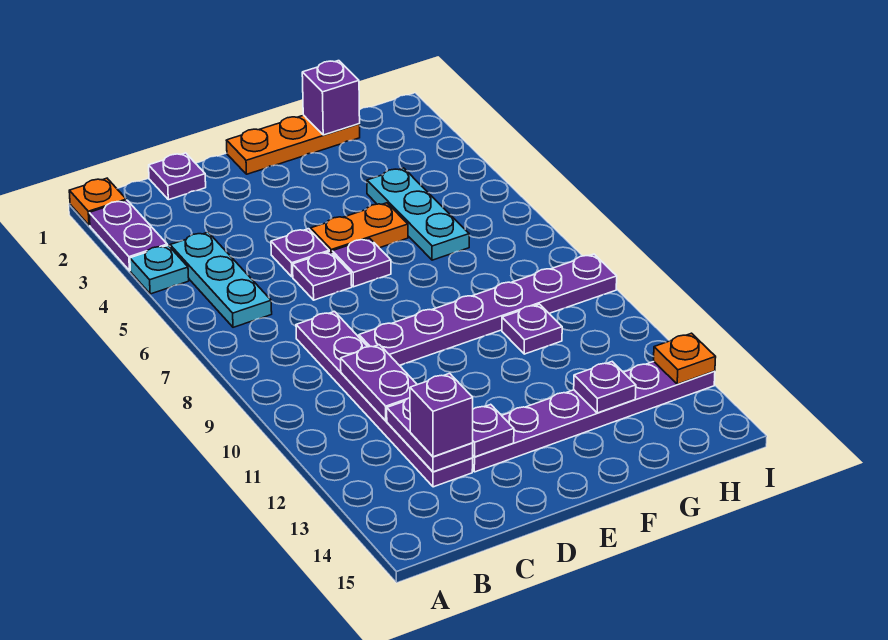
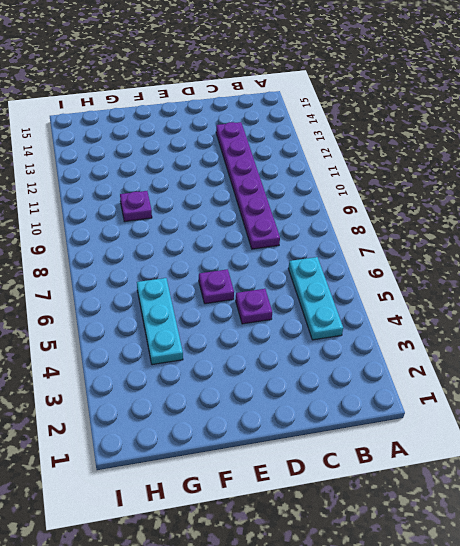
none -> orange 1x1 plate [69,178,126,225]
none -> purple 1x2 plate [89,200,167,271]
none -> cyan 1x1 plate [130,245,189,294]

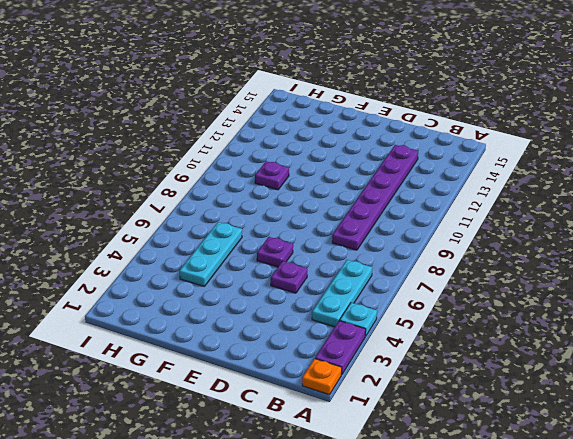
none -> purple 1x1 plate [149,153,206,200]
none -> purple 1x1 plate [293,251,352,300]
none -> purple 1x6 plate [359,254,617,365]

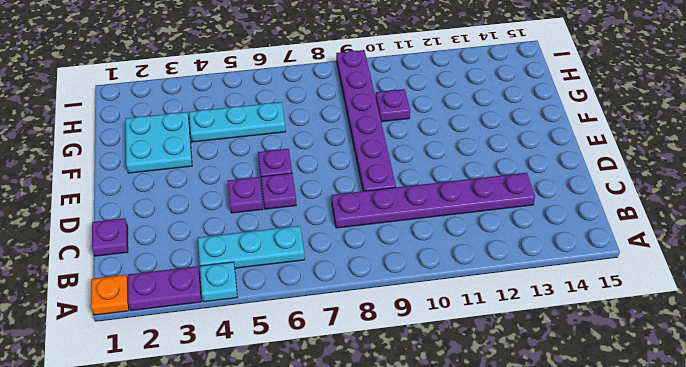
cyan 2x2 plate [126,112,192,173] -> none
none -> purple 1x6 plate [472,362,715,472]
none -> orange 1x3 plate [226,115,360,174]
none -> orange 1x2 plate [310,203,408,253]

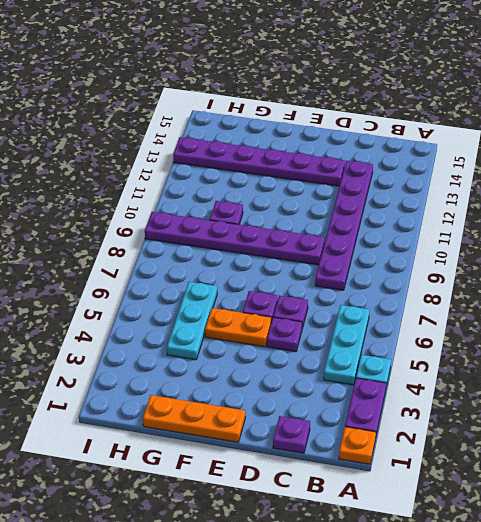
none -> purple 1x2 plate [341,345,417,421]
none -> purple 1x2 plate [387,398,473,472]
none -> purple 1x1 plate [473,404,514,457]

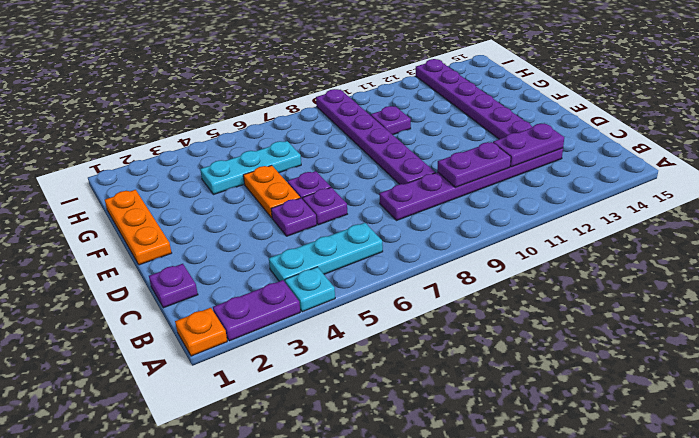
none -> purple 1x1 plate [473,404,514,457]
none -> purple 1x1 brick [302,61,360,135]
none -> purple 1x1 plate [574,362,636,413]

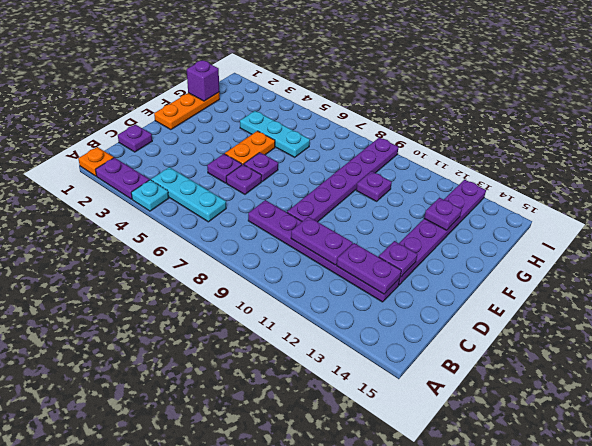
none -> orange 1x1 plate [654,333,716,384]
none -> purple 1x1 brick [410,373,473,457]

